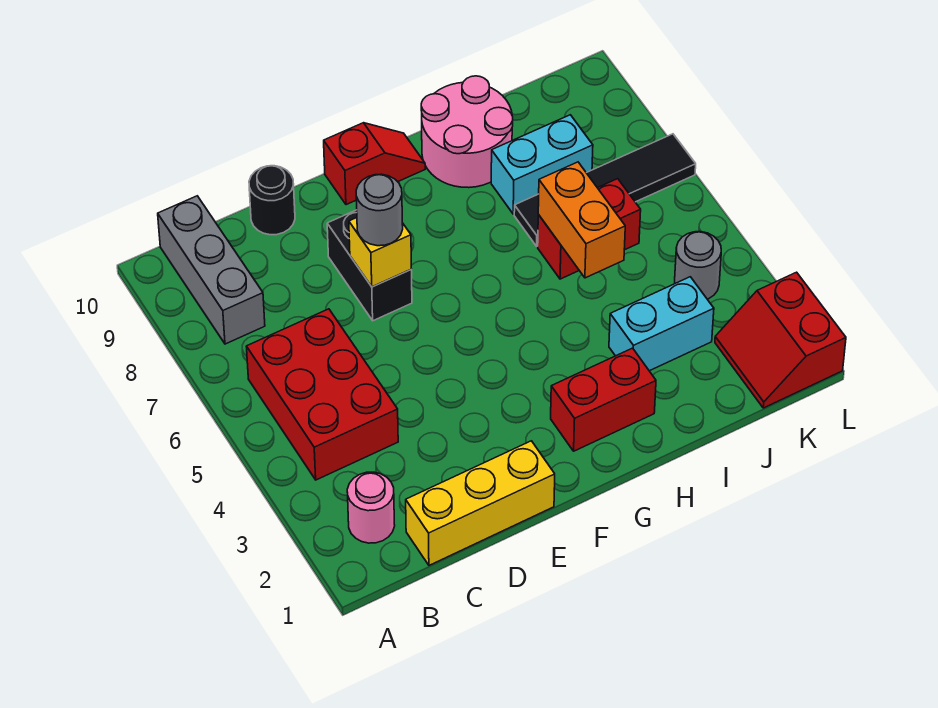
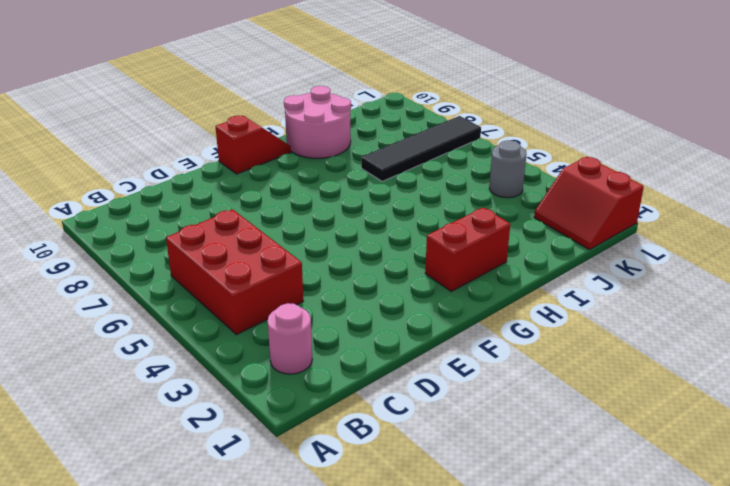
none -> grey 1x3 brick [158,196,265,344]
none -> yellow 1x3 brick [406,441,555,565]
none -> black 1x1 round brick [249,166,295,235]

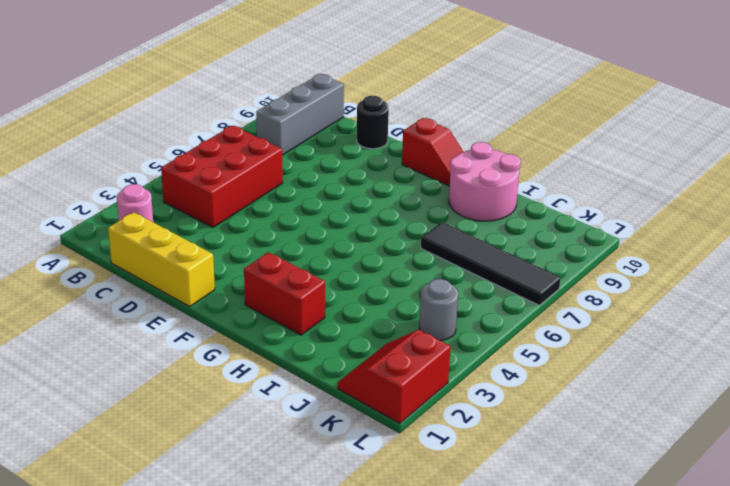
none -> black 1x2 brick [327,210,412,321]
none -> cyan 1x2 brick [609,277,714,371]
none -> red 1x2 brick [538,179,641,279]

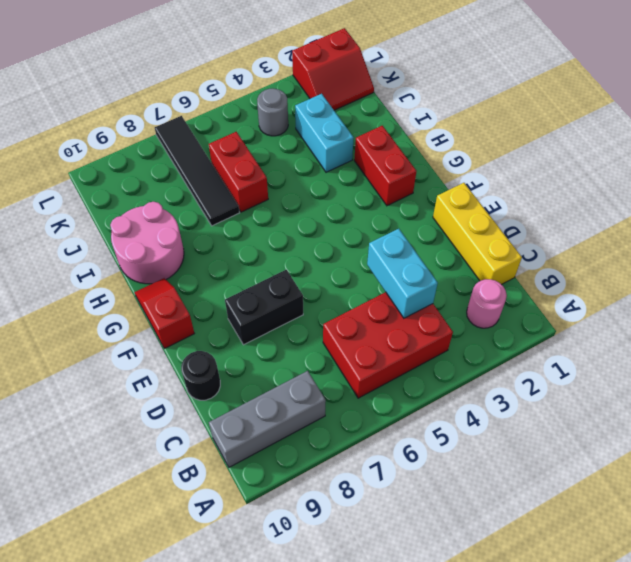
cyan 1x2 brick [367,229,438,318] -> cyan 1x2 brick moved to [491,115,593,214]
none -> yellow 1x1 brick [349,218,411,287]
none -> orange 1x2 brick [538,162,625,278]
none -> grey 1x1 round brick [356,174,403,246]

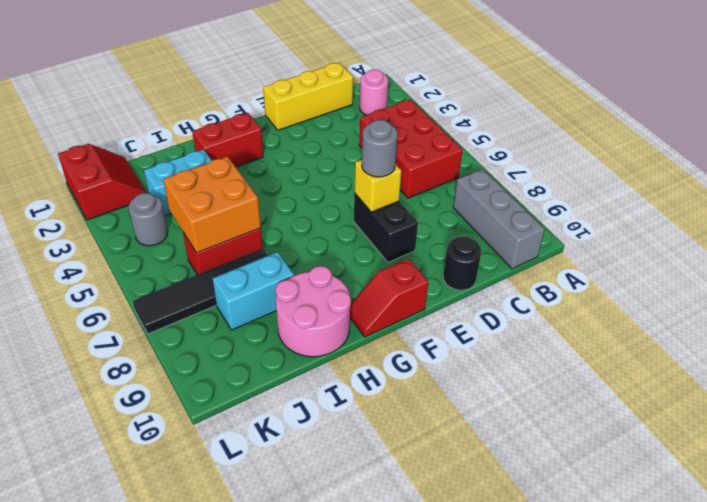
orange 2x2 brick [163,157,261,253] -> orange 1x2 brick [538,162,625,278]

